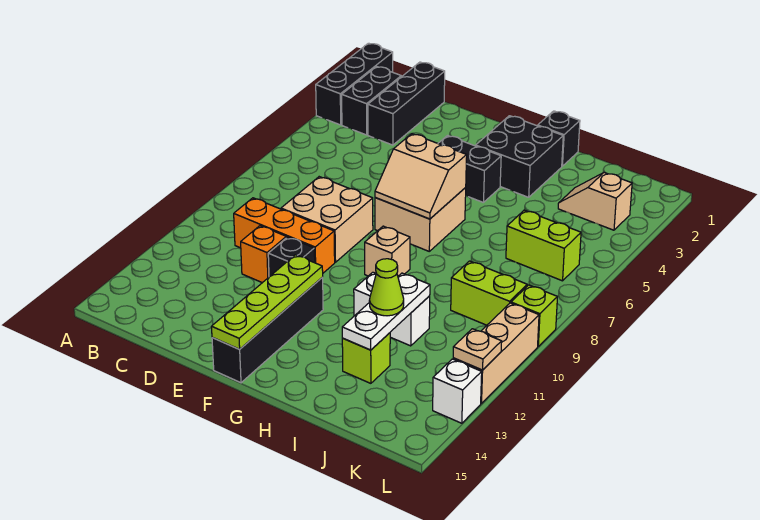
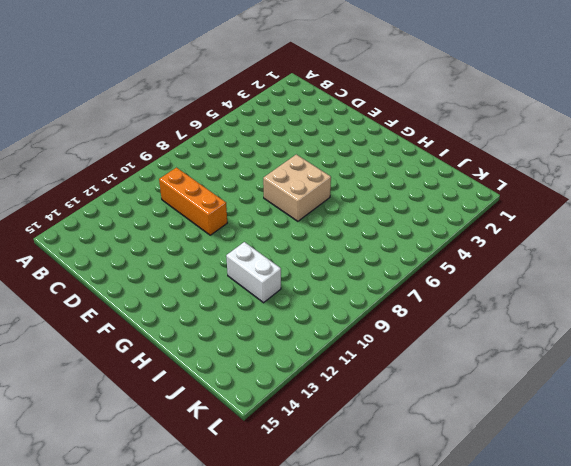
none -> black 1x3 brick [316,43,393,125]
none -> black 1x2 brick [342,67,401,135]
none -> black 1x3 brick [368,62,445,145]

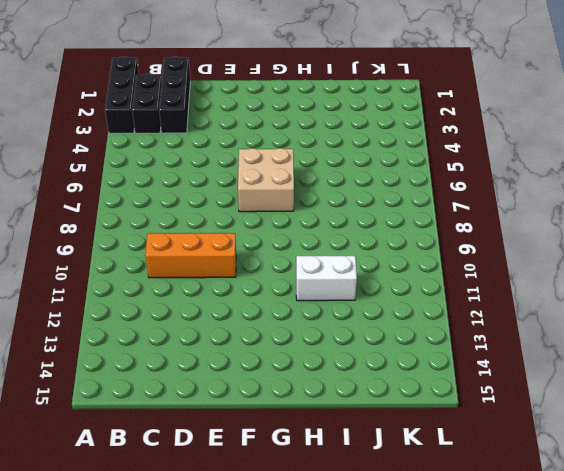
none -> tan 2x2 brick [281,177,373,262]
none -> orange 1x1 brick [241,226,286,283]
none -> black 1x1 brick [268,237,315,277]

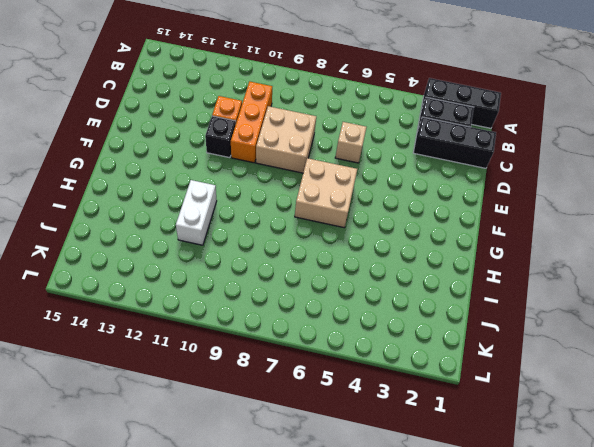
tan 1x1 brick [335,122,366,163] -> tan 1x1 brick moved to [365,226,410,276]
none -> black 1x2 brick [438,136,501,203]
none -> black 1x4 brick [212,278,323,383]
none -> black 2x2 brick [476,116,563,197]

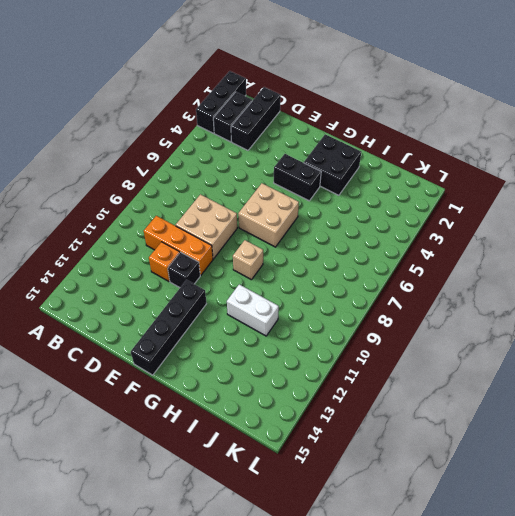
none -> black 1x1 brick [538,111,580,166]
none -> lime 1x1 brick [342,333,390,383]
none -> tan 1x2 slope [558,173,632,230]

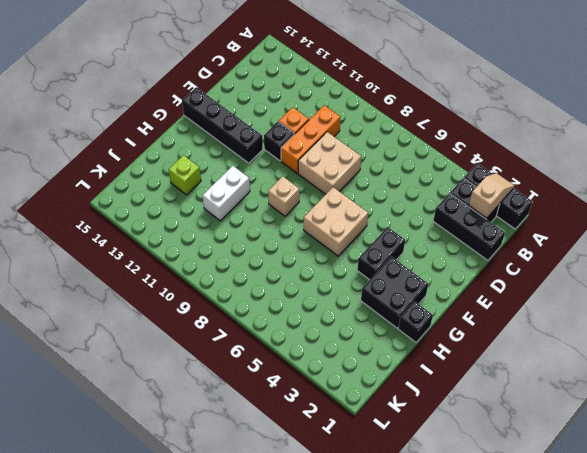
tan 1x2 slope [469,173,514,218] -> tan 1x2 slope moved to [558,173,632,230]
none -> lime 1x2 brick [506,210,581,281]
none -> lime 1x2 brick [451,261,527,325]
none -> lime 1x1 brick [511,285,557,346]

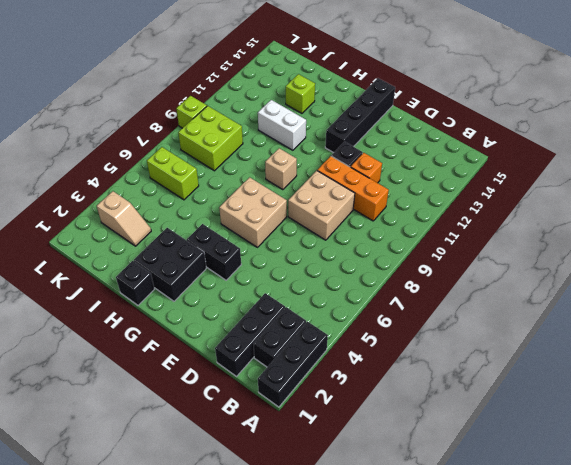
lime 2x2 brick [178,106,243,171] -> lime 1x2 brick [451,261,527,325]
none -> tan 1x3 brick [453,303,539,404]
none -> white 1x1 brick [433,359,482,423]
none -> tan 2x2 slope [375,134,467,219]

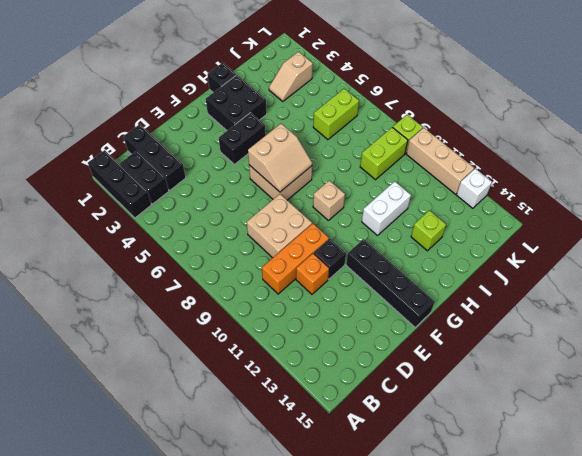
none -> lime 1x4 plate [211,255,323,349]
none -> white 1x3 plate [342,273,430,350]
none -> tan 1x1 plate [453,329,502,370]

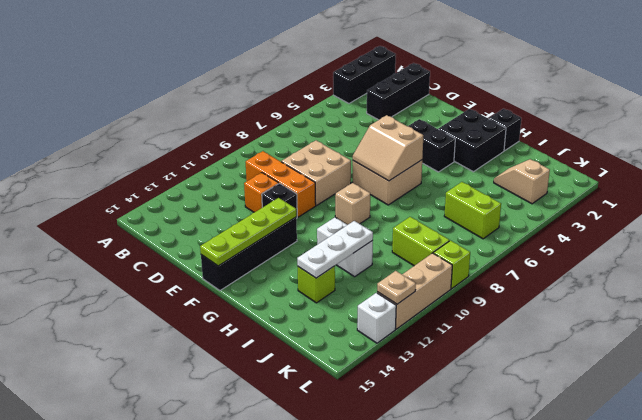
none -> black 1x2 brick [342,67,401,135]
none -> lime 1x1 cone [369,259,404,316]

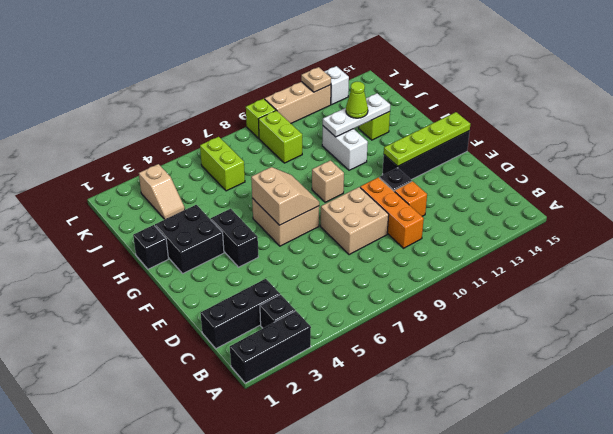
black 1x1 brick [260,295,295,328] -> black 1x2 brick [342,67,401,135]

